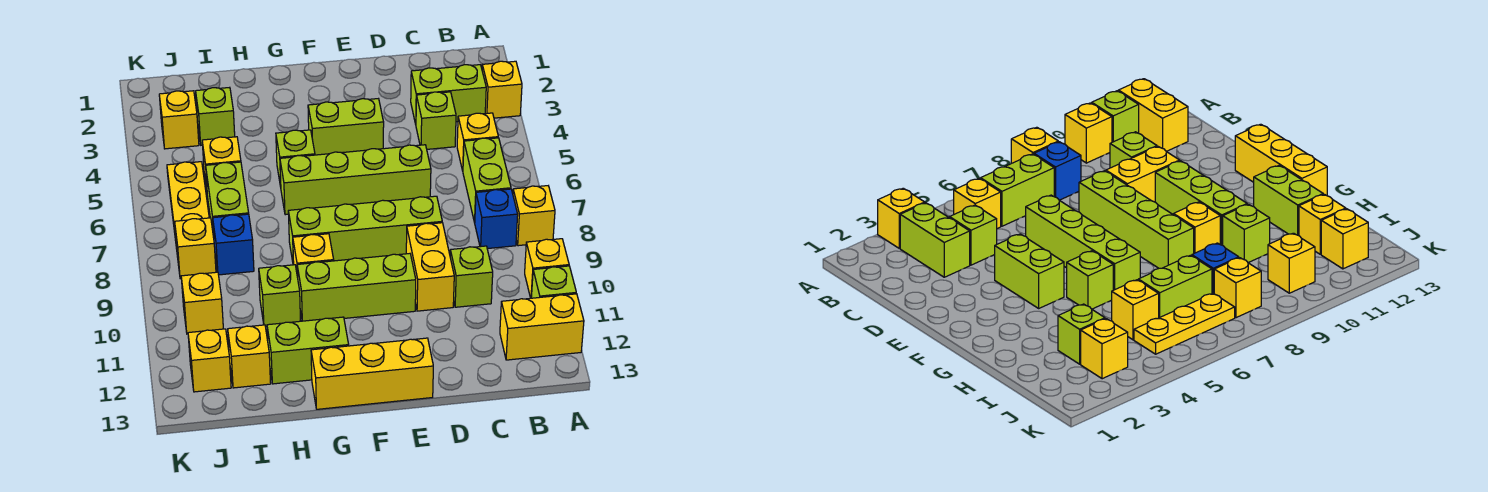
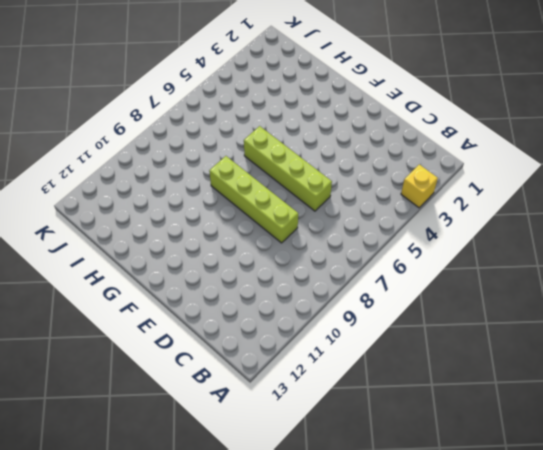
none -> yellow 1x1 brick [513,186,555,246]
none -> yellow 1x1 brick [525,239,569,298]
none -> lime 1x1 brick [531,266,576,298]
none -> yellow 1x2 brick [500,294,584,360]

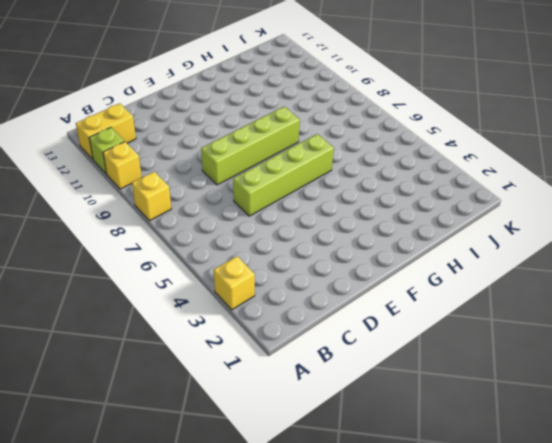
none -> lime 1x2 brick [411,65,486,124]
none -> yellow 1x1 brick [457,113,498,171]
none -> lime 1x2 brick [463,138,511,223]
none -> blue 1x1 brick [475,189,518,249]

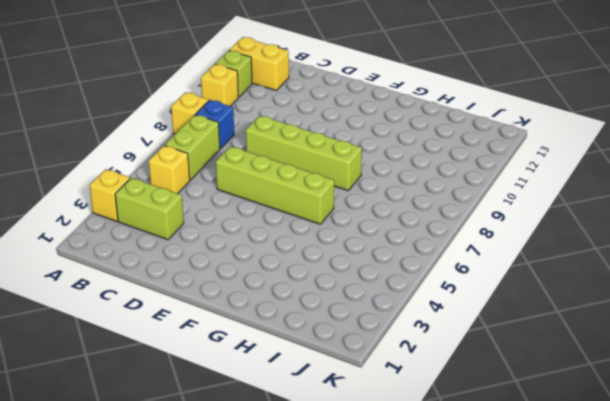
none -> lime 1x1 brick [416,92,456,149]
none -> lime 1x1 brick [450,246,493,307]
none -> yellow 1x2 brick [406,223,454,311]
none -> lime 1x2 brick [308,99,384,155]

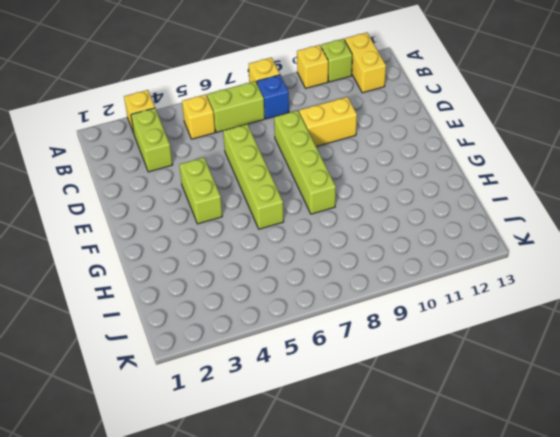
none -> lime 1x1 brick [416,92,456,149]
none -> lime 1x1 brick [450,246,493,307]
none -> lime 1x3 brick [297,254,416,321]
none -> yellow 1x3 brick [311,338,433,409]

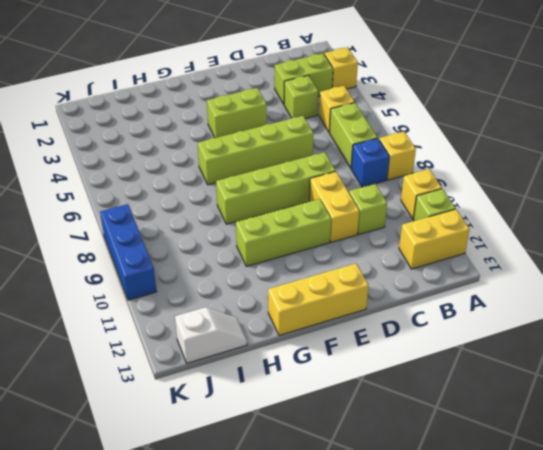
white 1x2 slope [175,307,247,363] -> none
blue 1x3 brick [100,204,157,300] -> none
none -> lime 1x1 brick [276,130,315,187]
none -> yellow 1x1 brick [293,234,334,277]
none -> lime 1x2 brick [267,317,349,384]
none -> lime 1x1 brick [259,265,300,326]

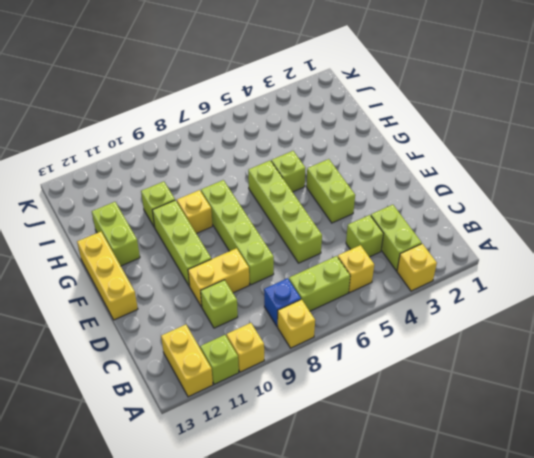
none -> lime 1x1 brick [196,87,235,145]
none -> yellow 1x1 brick [202,137,241,189]
none -> lime 1x2 brick [206,162,249,237]
none -> blue 1x1 brick [213,214,254,275]

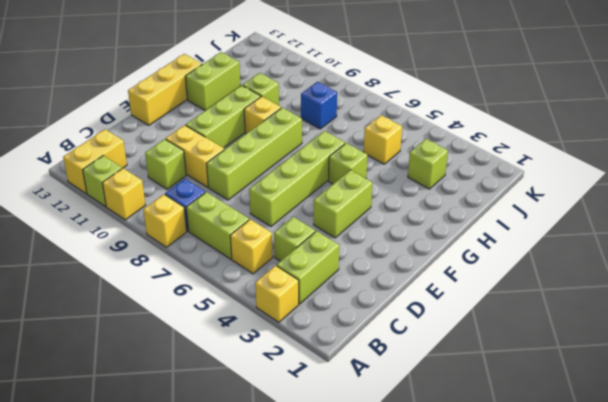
none -> lime 1x2 brick [206,162,249,237]
none -> yellow 1x1 brick [228,325,271,388]
none -> yellow 1x1 brick [159,91,199,149]
none -> yellow 1x3 plate [167,162,209,249]

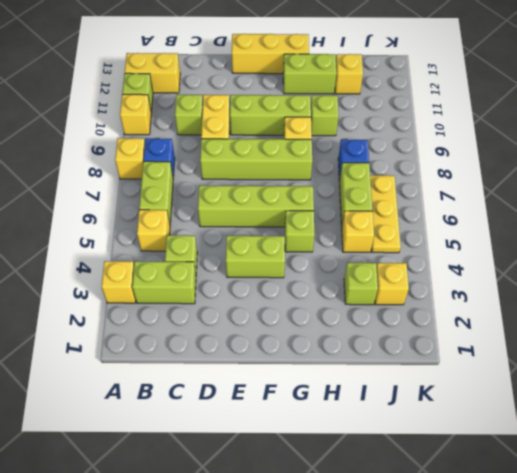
none -> yellow 1x1 brick [175,218,216,279]
none -> yellow 1x1 brick [181,272,223,334]
none -> yellow 1x1 brick [188,329,231,392]

